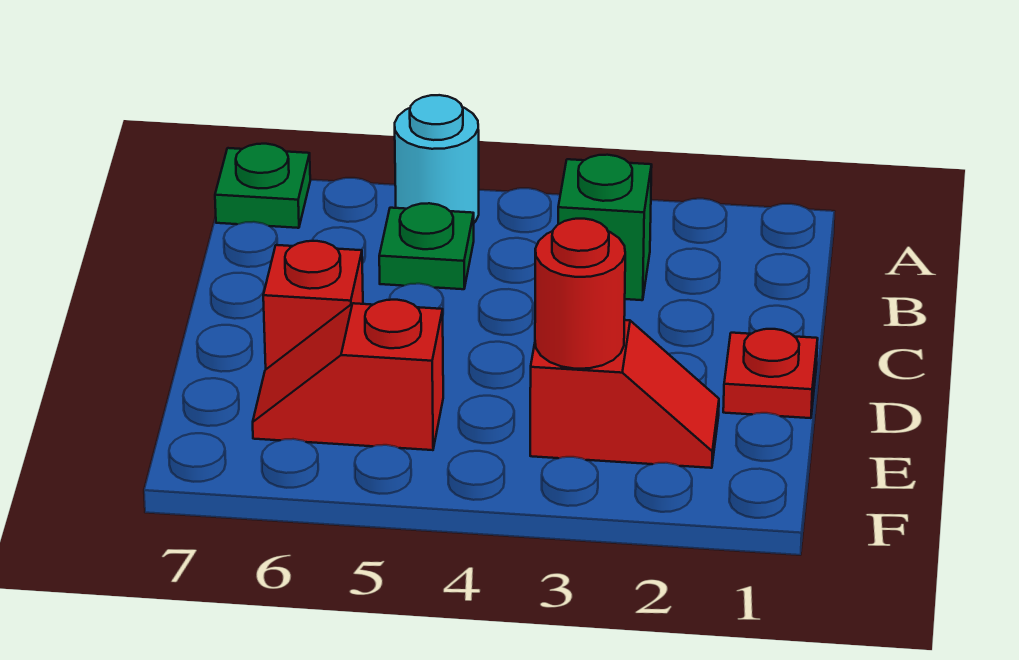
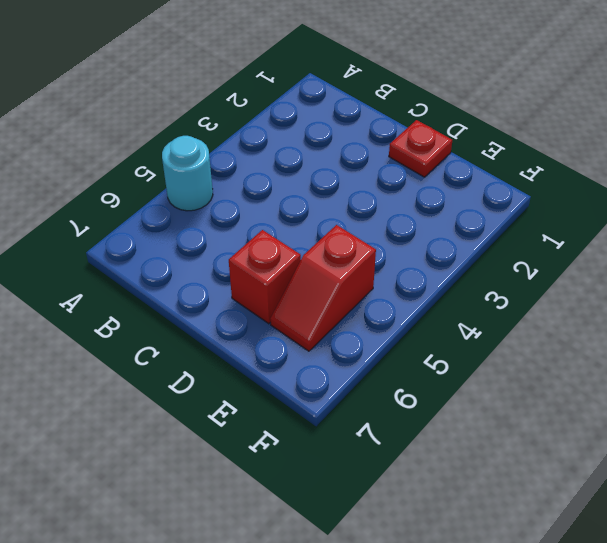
none -> green 1x1 plate [215,144,310,228]
none -> green 1x1 brick [558,155,652,300]

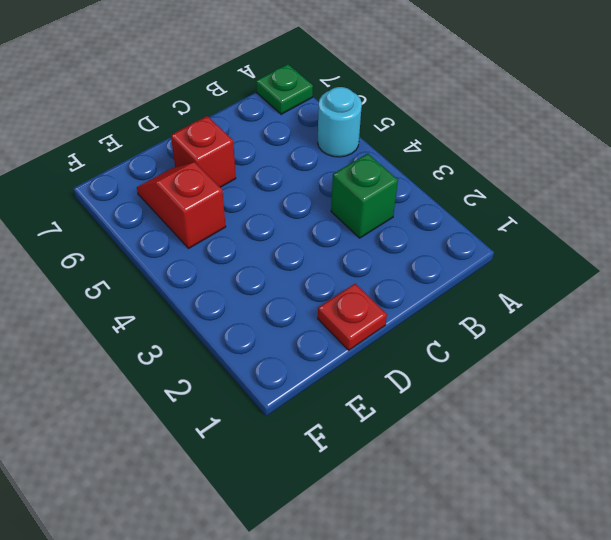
none -> green 1x1 plate [379,203,474,289]
none -> red 1x2 slope [530,320,719,468]

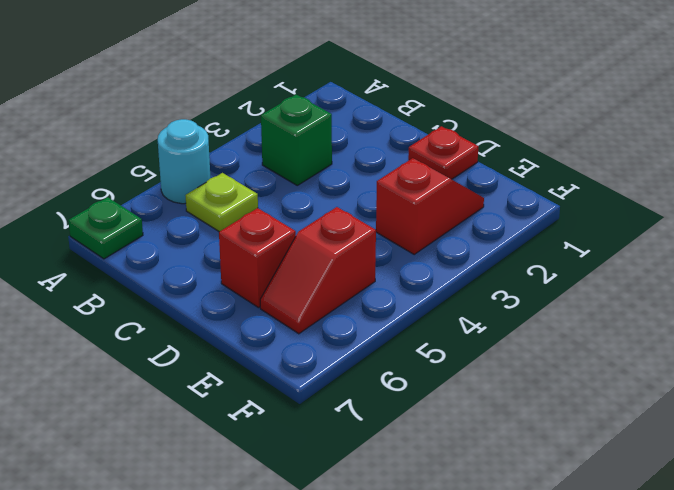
lime 1x1 plate [185,173,258,232] -> green 1x1 plate [379,203,474,289]
none -> red 1x1 round brick [535,219,625,369]

